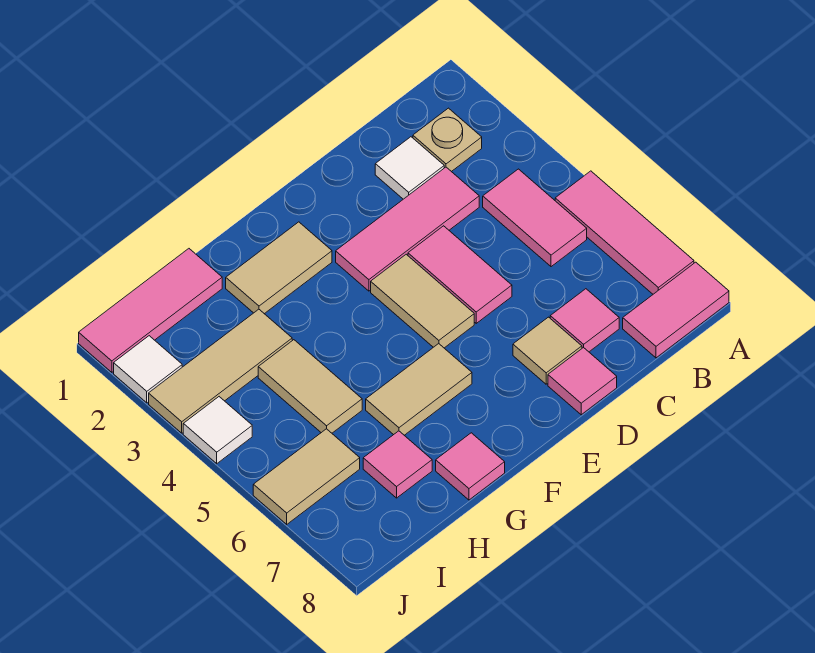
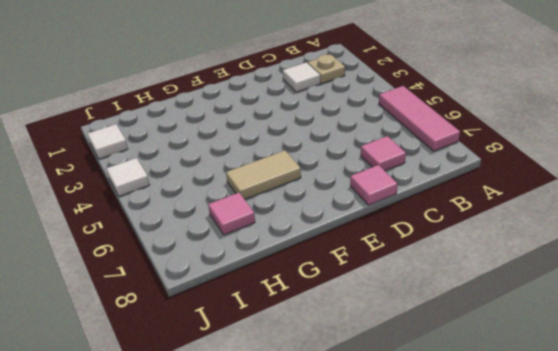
none -> pink 1x2 tile [623,262,729,358]
none -> pink 1x2 tile [483,169,587,267]
none -> pink 1x3 tile [336,167,479,291]

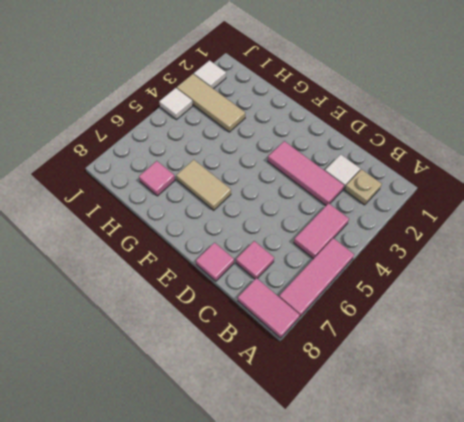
none -> pink 1x2 tile [408,226,512,323]
none -> tan 1x1 tile [513,317,582,384]
none -> tan 1x2 tile [371,254,474,348]

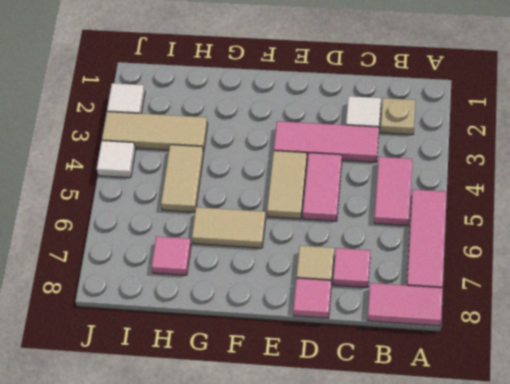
none -> tan 1x2 tile [226,222,332,314]
none -> pink 1x1 tile [436,433,505,500]
none -> pink 1x3 tile [79,249,222,372]

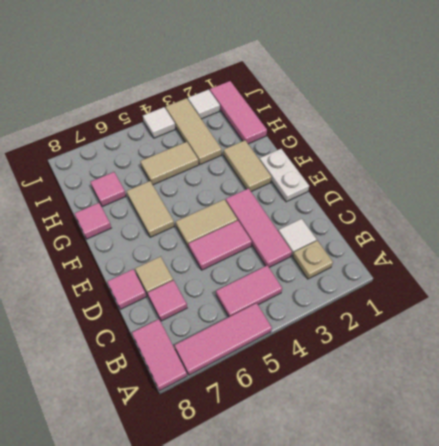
white 1x2 plate [259,149,309,202] -> none
none -> tan 1x2 tile [253,429,360,524]

